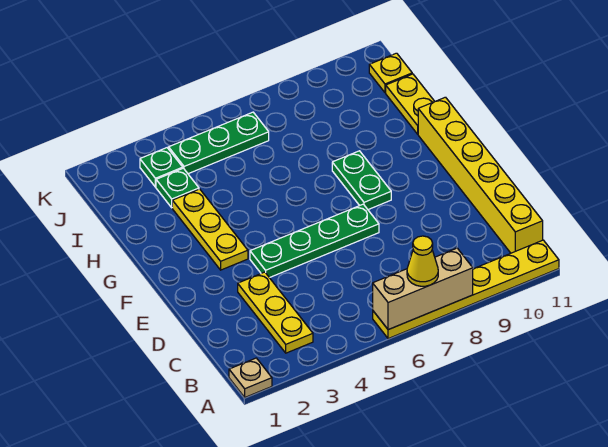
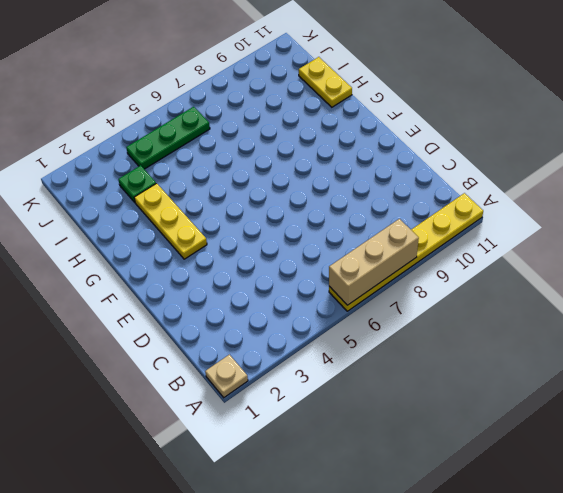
none -> yellow 1x3 plate [238,272,313,353]
none -> yellow 1x6 brick [418,97,543,253]
none -> green 1x4 plate [250,204,379,278]

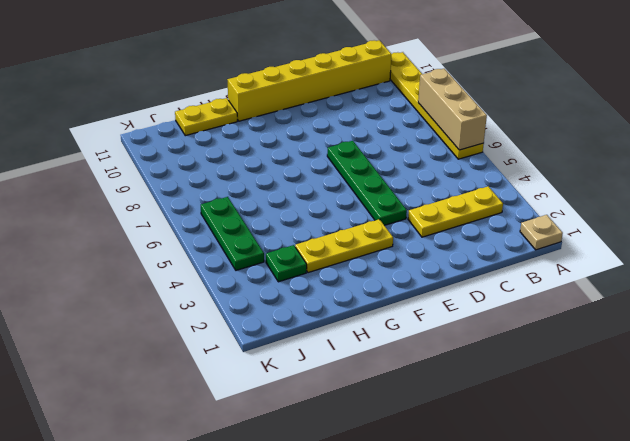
none -> green 1x2 plate [332,151,391,210]
none -> green 1x1 plate [140,148,183,187]
none -> yellow 1x1 plate [369,53,412,93]

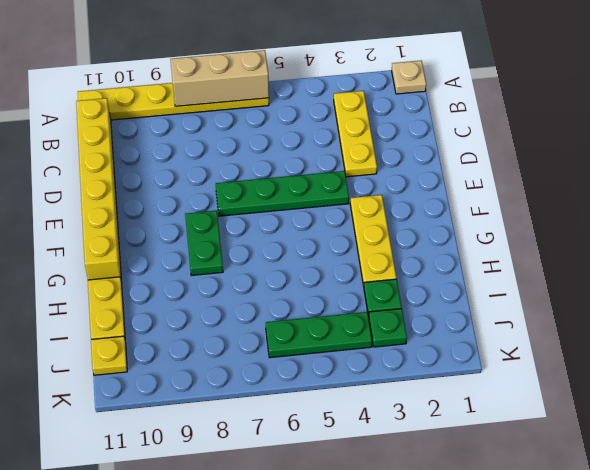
none -> yellow 1x1 cone [407,236,438,286]

